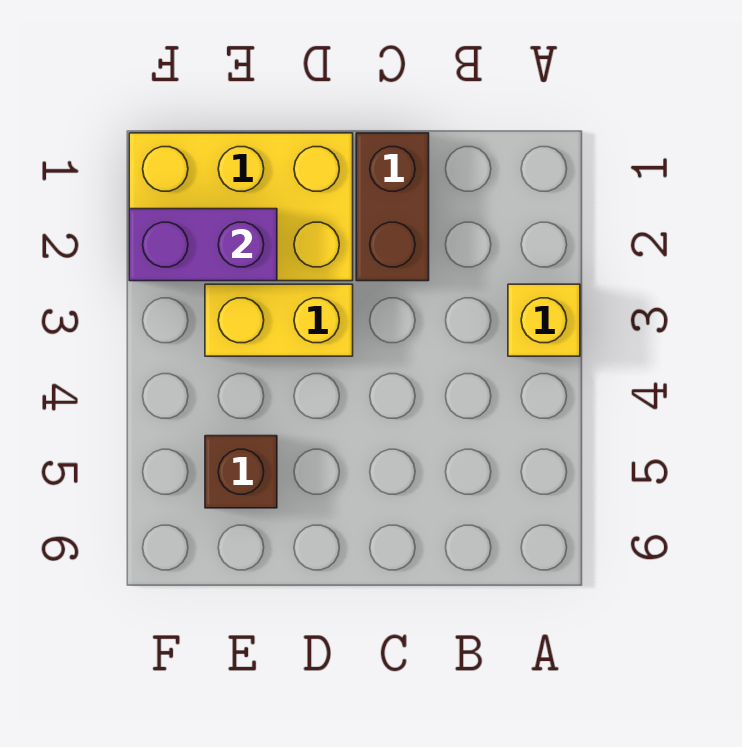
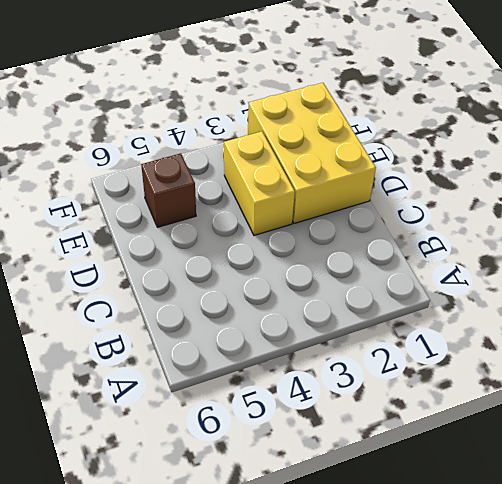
none -> yellow 1x1 brick [508,284,580,356]
none -> brown 1x2 brick [356,133,429,281]

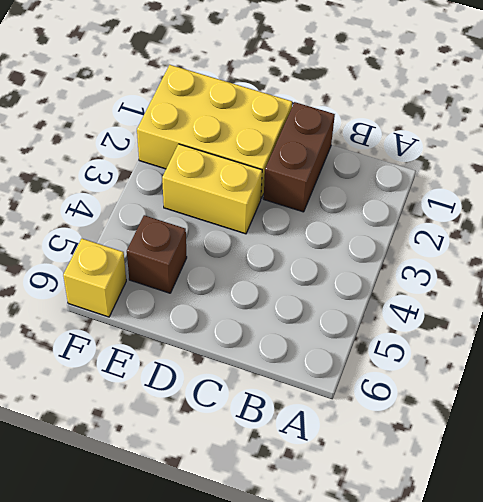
yellow 1x1 brick [63,239,126,317] -> yellow 1x1 brick moved to [508,284,580,356]
none -> purple 1x2 brick [129,209,277,281]

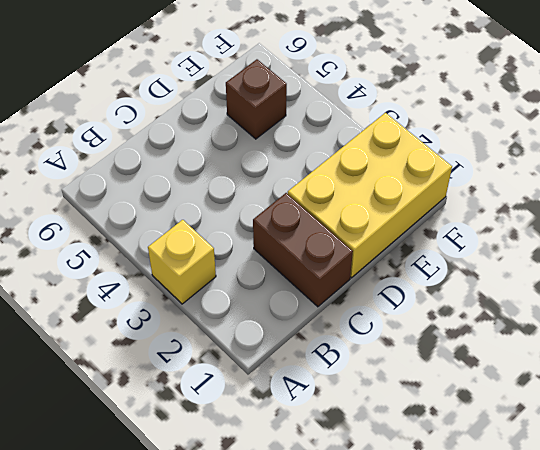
none -> yellow 1x2 brick [205,284,353,356]
none -> purple 1x2 brick [129,209,277,281]

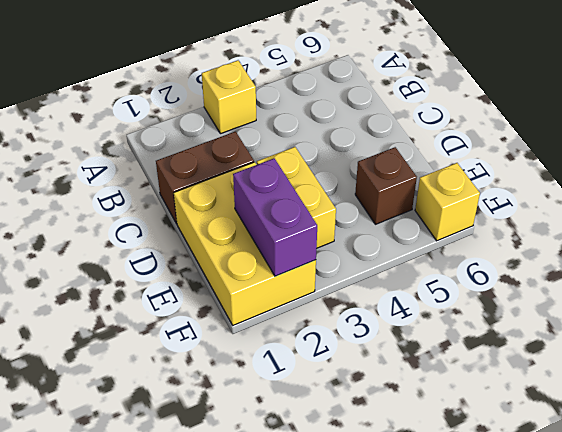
yellow 1x1 brick [415,163,480,241] -> none

